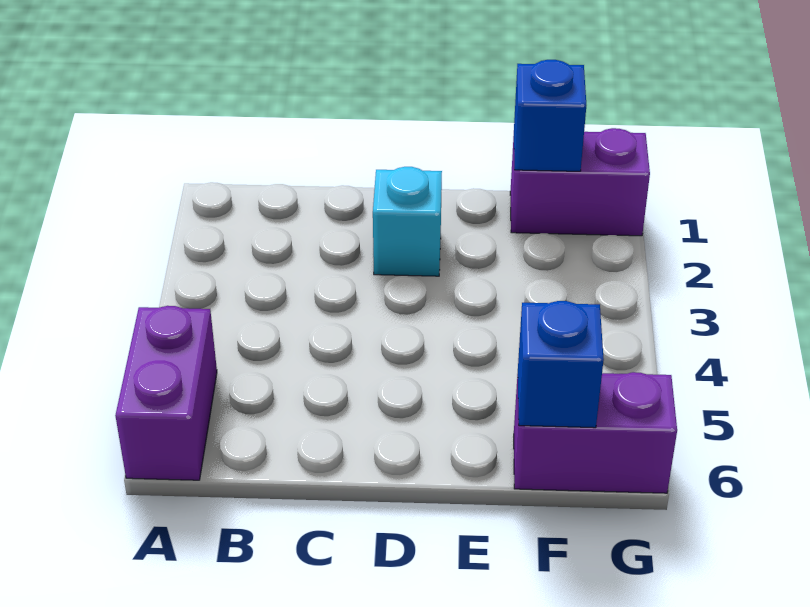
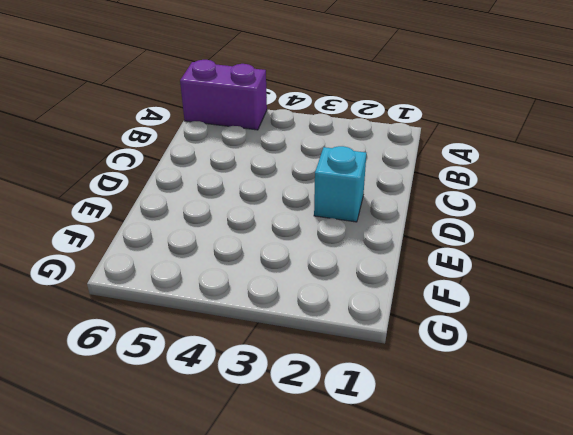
none -> purple 1x2 brick [510,128,650,236]
none -> purple 1x2 brick [514,372,677,493]

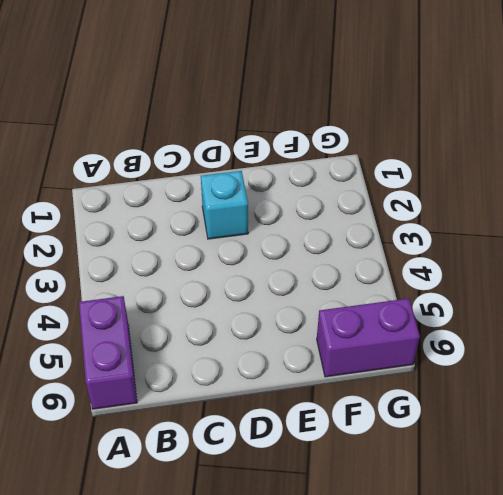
none -> purple 1x2 brick [510,128,650,236]
none -> blue 1x1 brick [514,60,586,171]

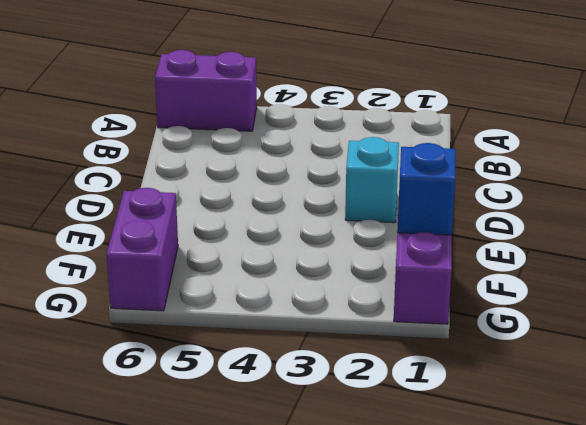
none -> blue 1x1 brick [518,301,604,428]

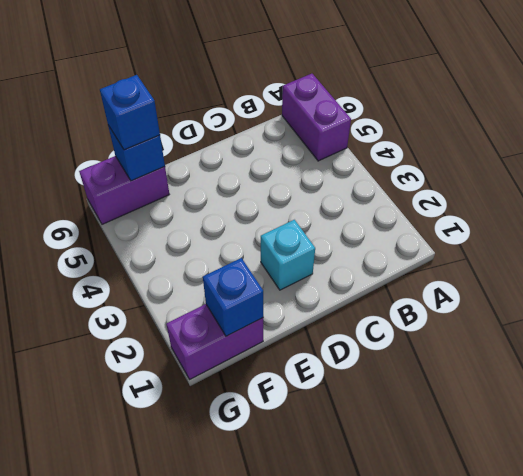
blue 1x1 brick [100,75,160,150] -> none

